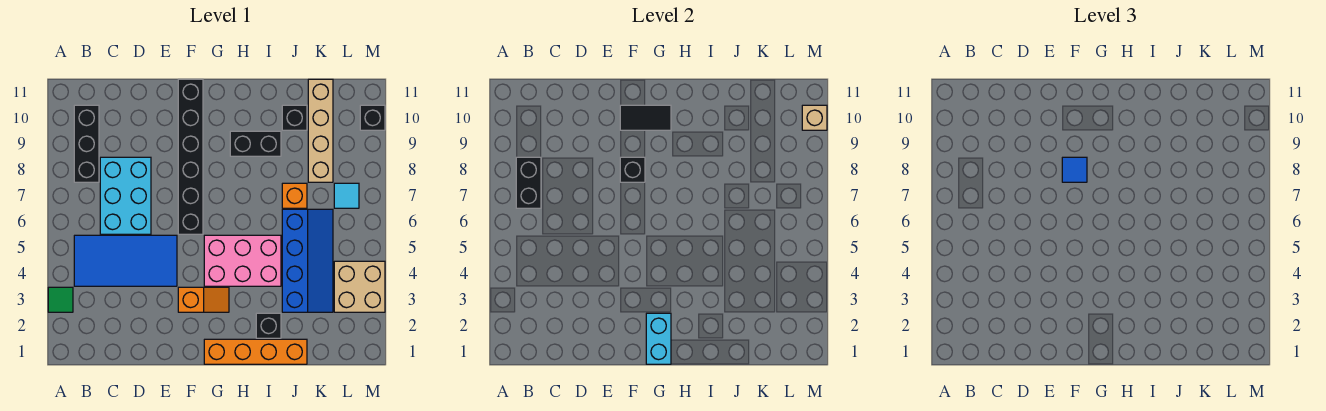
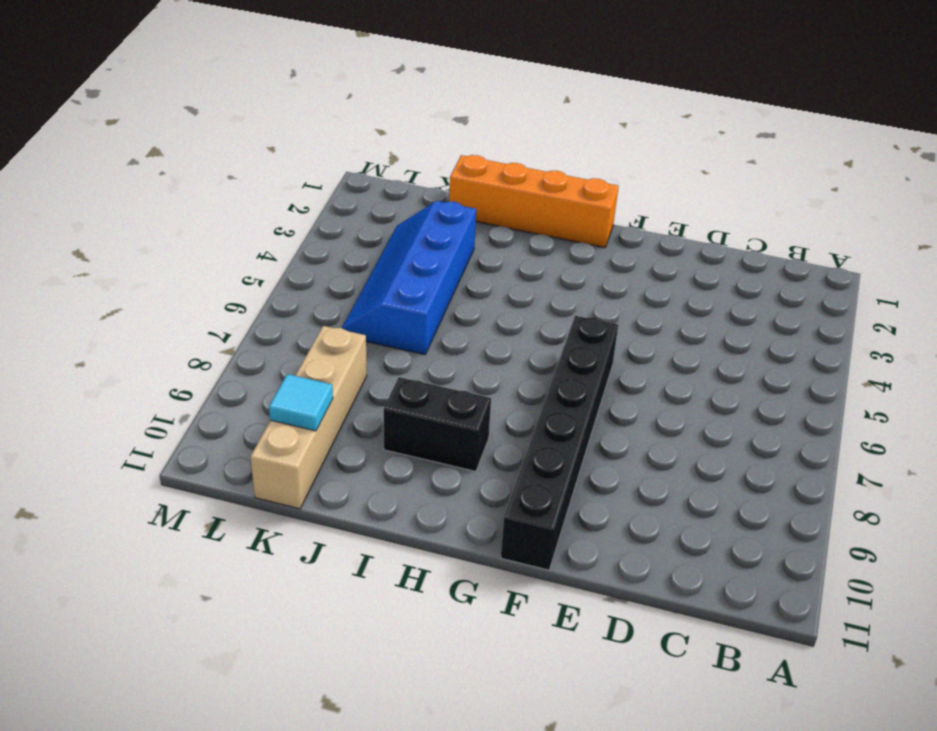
cyan 1x1 tile [269,374,333,431] -> cyan 1x1 tile moved to [334,183,359,208]
none -> green 1x1 tile [48,287,73,312]
none -> blue 2x4 tile [74,235,177,286]
none -> black 1x3 brick [74,105,99,182]

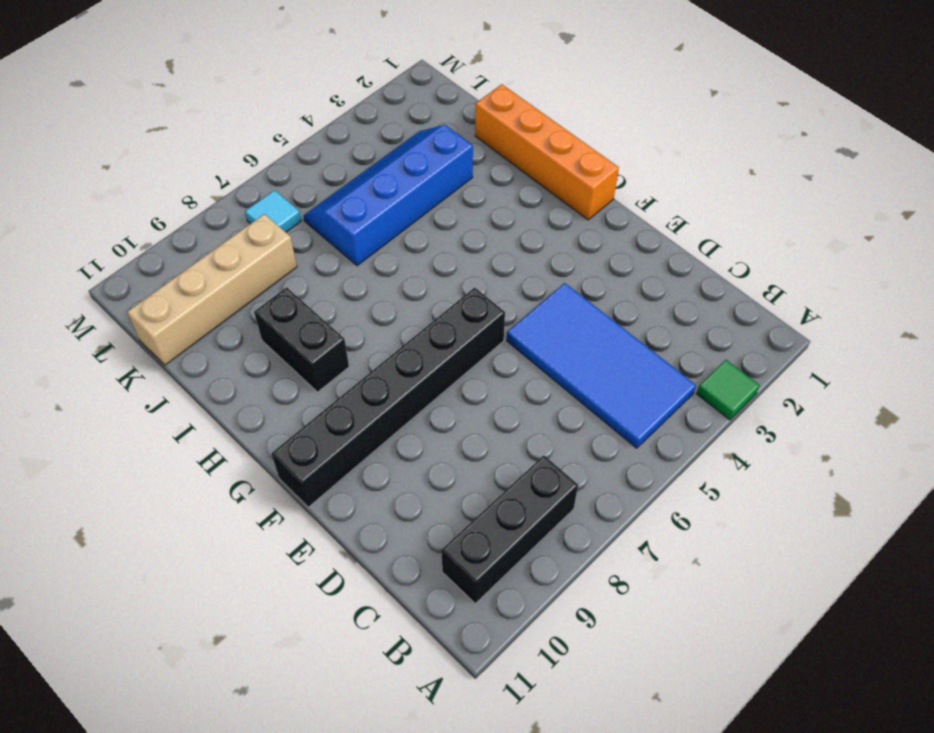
none -> cyan 2x3 brick [100,157,151,234]
none -> orange 1x2 slope [178,287,229,312]
none -> pink 2x3 brick [204,235,281,286]

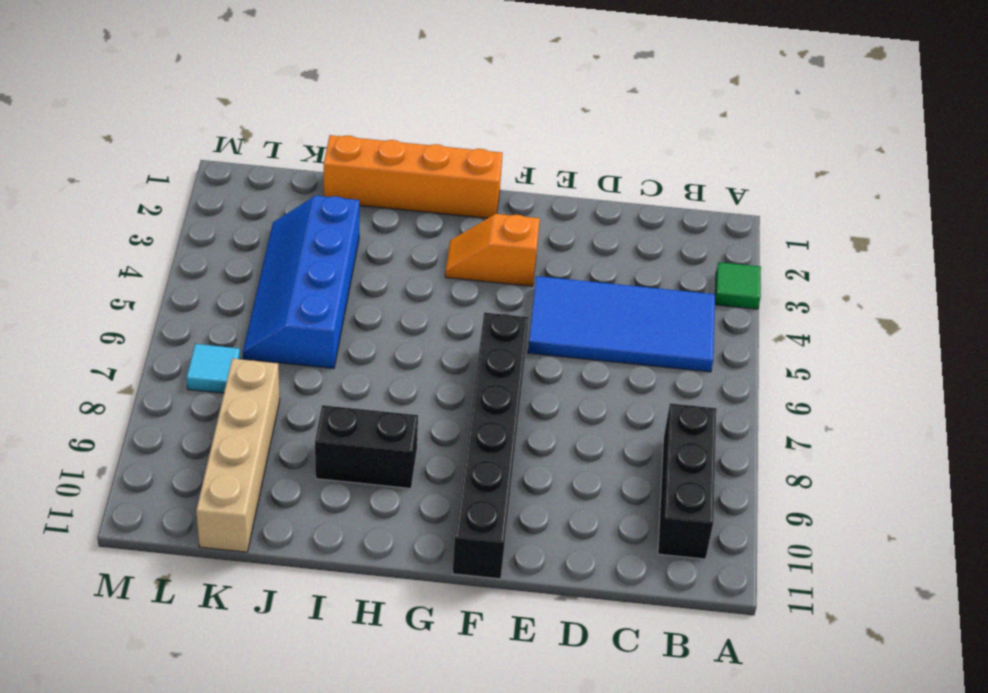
none -> cyan 2x3 brick [100,157,151,234]
none -> pink 2x3 brick [204,235,281,286]
none -> black 1x1 brick [256,313,281,338]

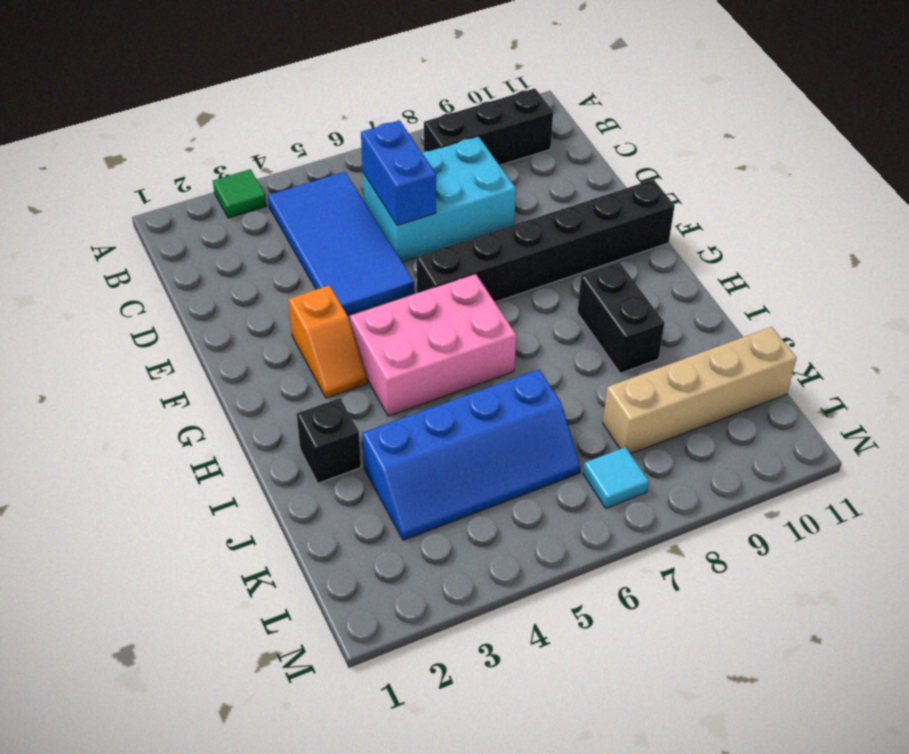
blue 1x2 brick [361,120,436,226] -> none
pink 2x3 brick [350,274,516,416] -> pink 2x3 brick turned to [204,235,281,286]
none -> orange 1x4 brick [204,339,307,364]
none -> orange 1x1 brick [282,183,307,208]
none -> black 1x1 brick [282,105,307,130]

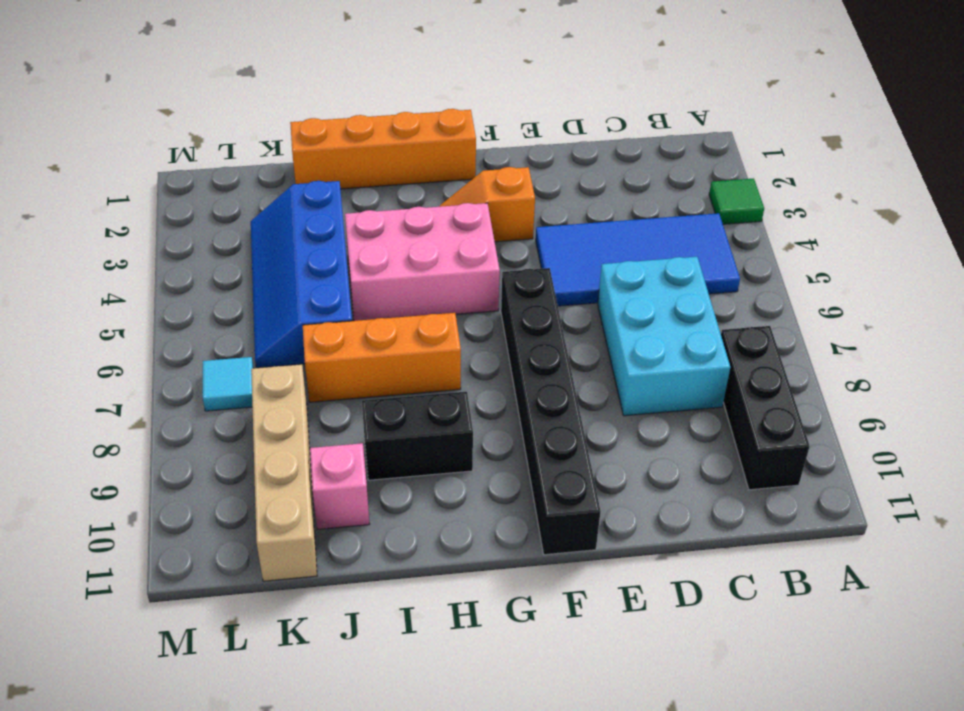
orange 1x3 brick [303,313,461,402] -> orange 1x1 brick [282,183,307,208]
pink 1x1 brick [310,443,369,529] -> black 1x1 brick [282,105,307,130]
none -> black 1x1 brick [256,313,281,338]
none -> tan 2x2 brick [334,261,385,312]
none -> black 1x1 brick [360,105,385,130]

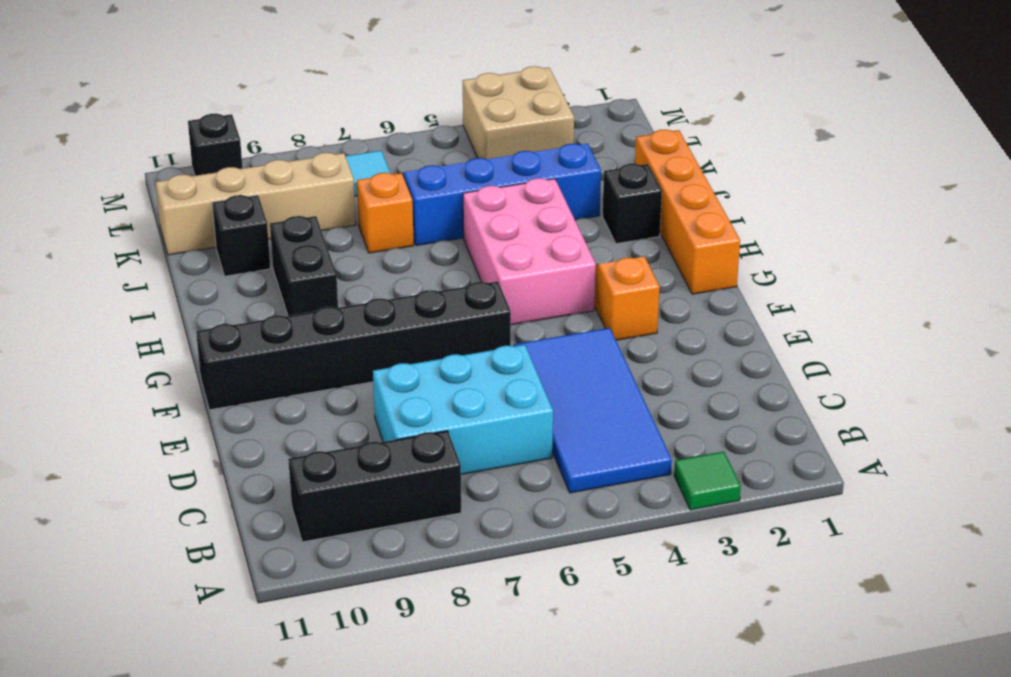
none -> black 1x2 brick [516,157,541,208]
none -> black 1x1 brick [620,157,645,182]
none -> black 1x2 tile [620,105,671,130]

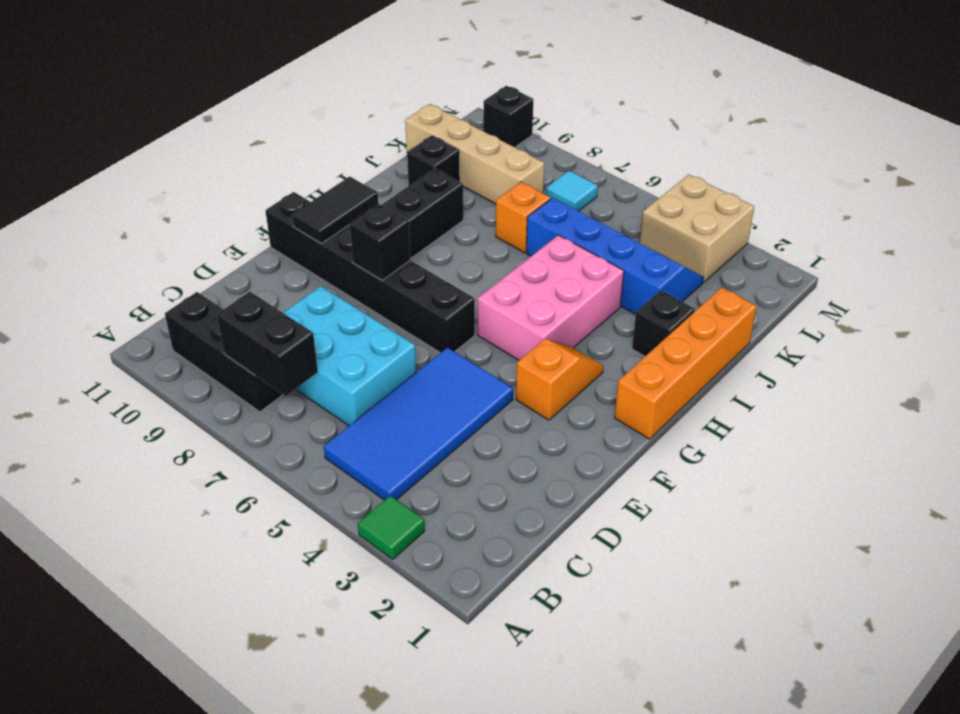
none -> cyan 1x2 brick [646,313,671,364]
none -> tan 1x1 brick [802,105,827,130]
none -> blue 1x1 tile [1062,157,1087,182]

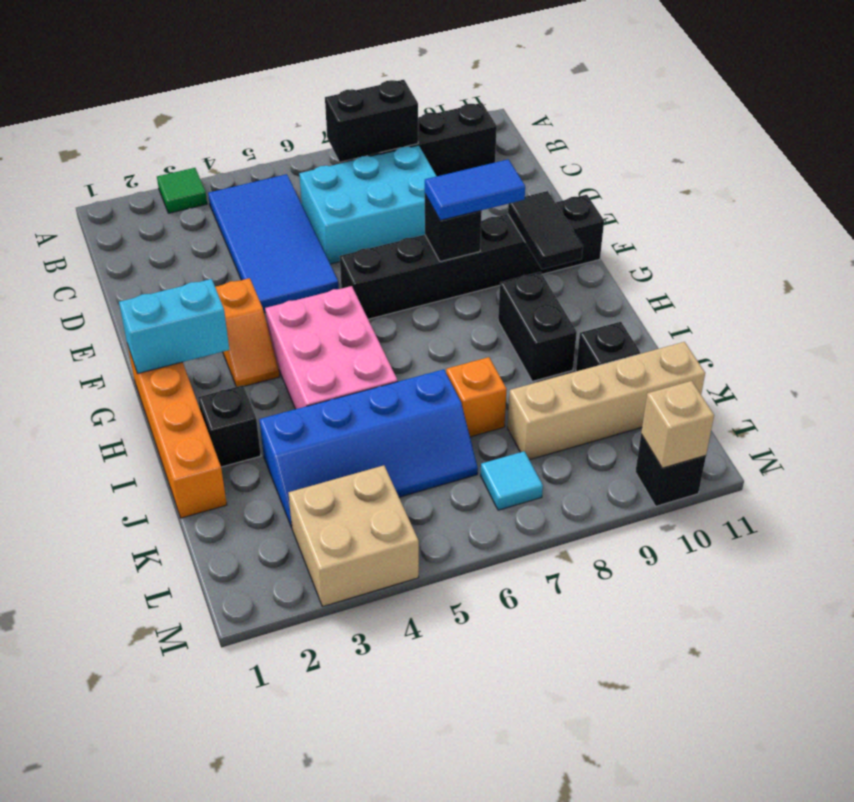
blue 1x2 tile [425,159,525,220] -> blue 1x1 tile [1062,157,1087,182]

